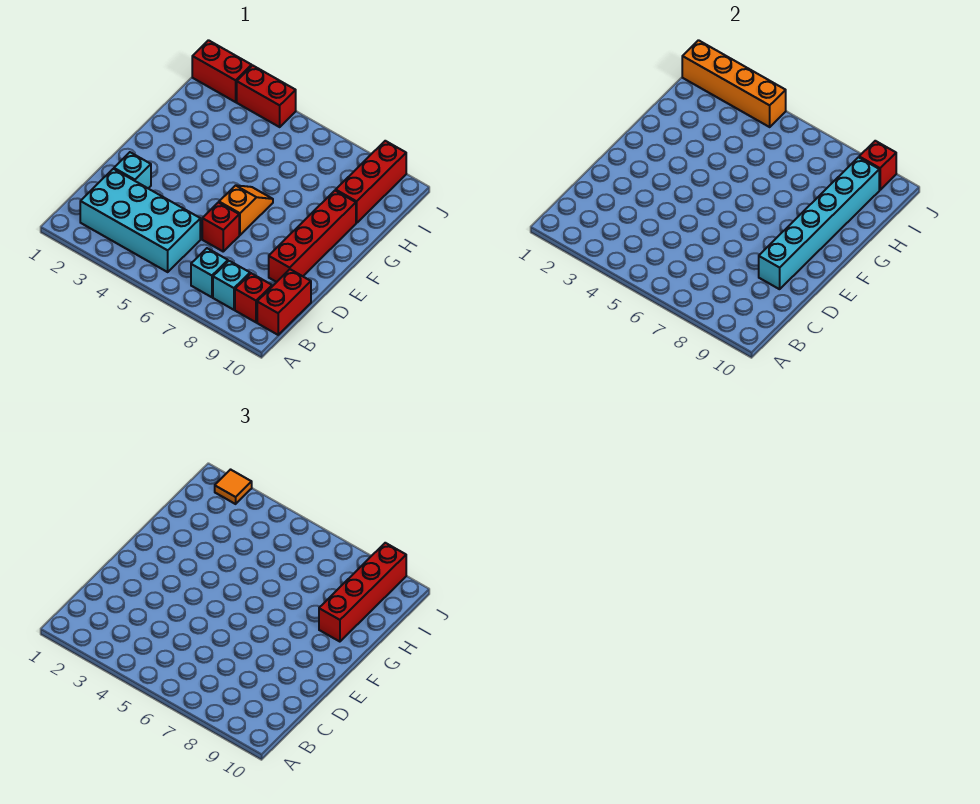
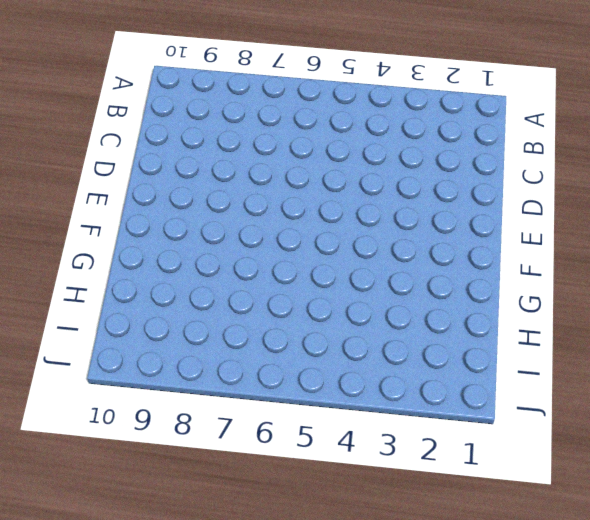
none -> cyan 2x4 brick [80,169,200,272]
none -> cyan 1x1 brick [191,248,228,297]
none -> cyan 1x1 brick [213,261,250,310]

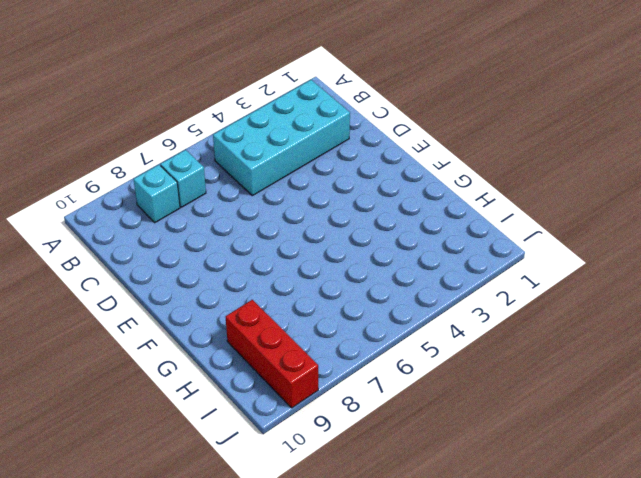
none -> red 1x1 brick [235,273,272,322]
none -> red 1x2 brick [257,269,311,335]
none -> cyan 1x1 brick [114,152,151,188]

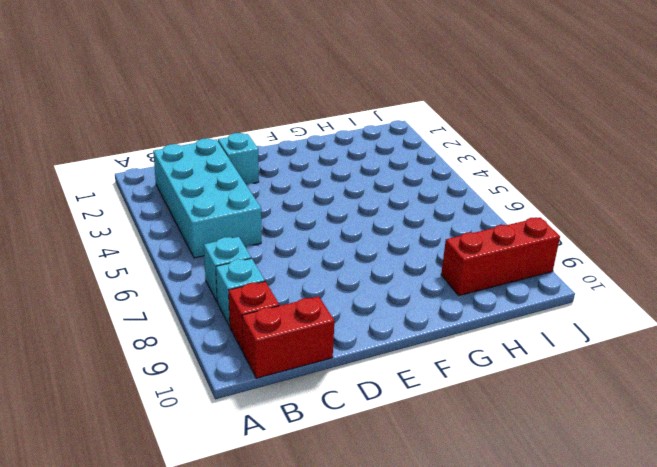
none -> red 1x1 brick [202,202,239,251]
none -> red 1x4 brick [269,191,356,282]
none -> orange 1x2 slope [219,185,273,235]

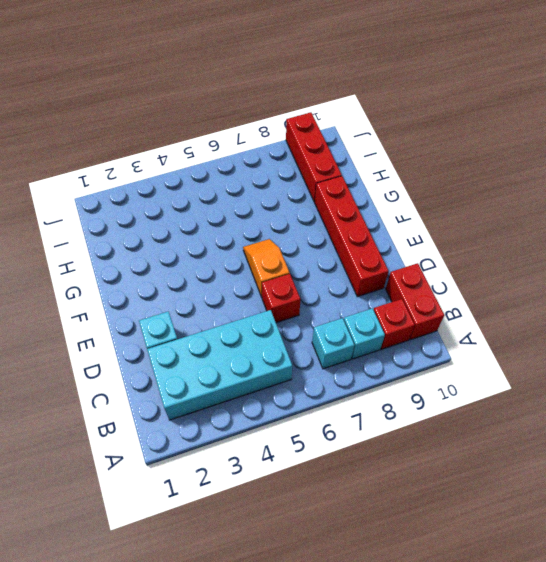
none -> red 1x2 brick [192,40,252,102]
none -> red 1x2 brick [237,65,296,127]
none -> cyan 1x6 brick [759,157,879,289]

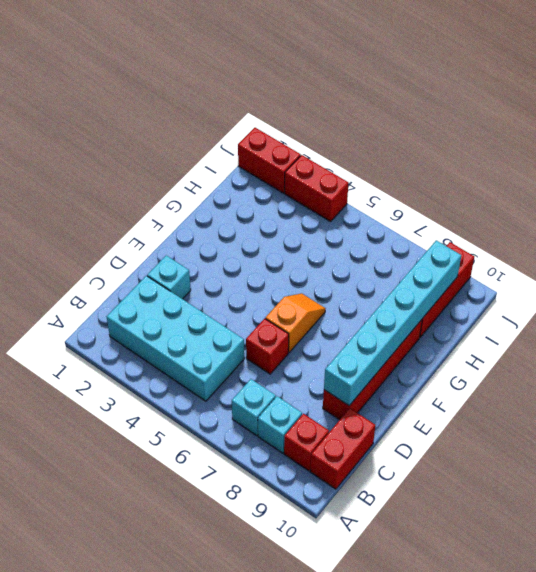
none -> orange 1x4 brick [682,40,786,127]
none -> red 1x1 brick [859,141,896,190]
none -> red 1x4 brick [319,543,406,642]

